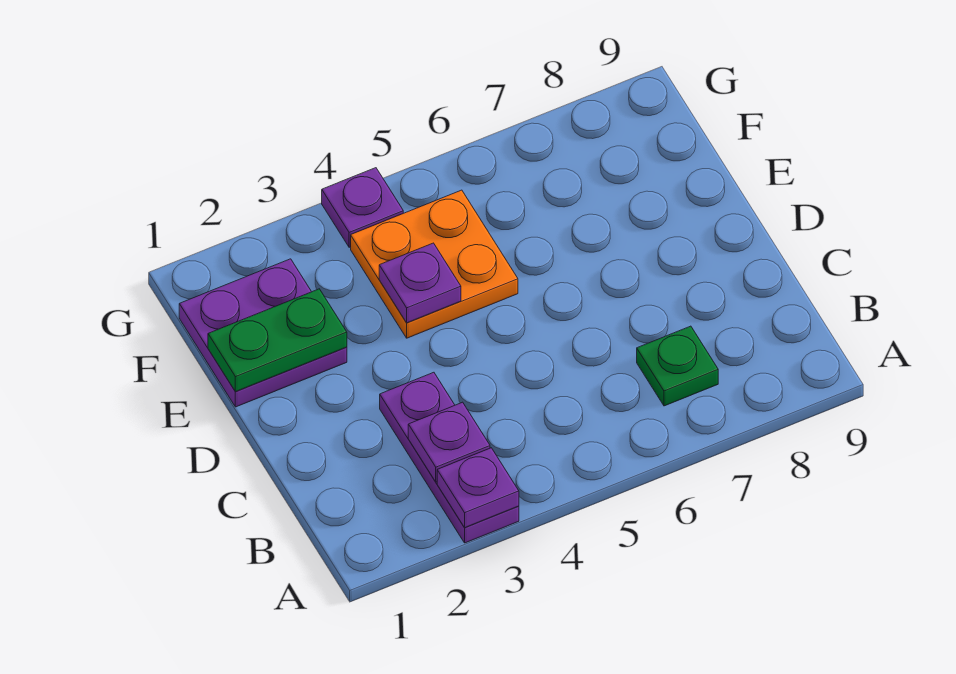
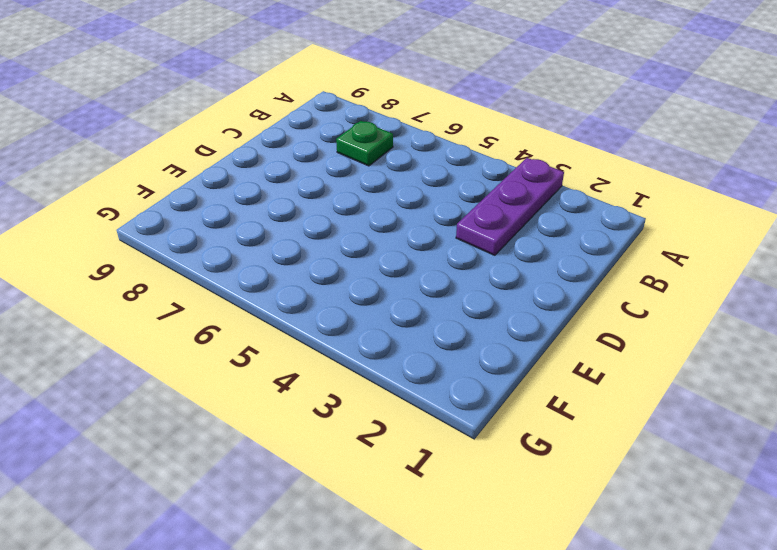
none -> purple 2x2 plate [179,259,347,407]
none -> orange 2x2 plate [351,190,518,338]

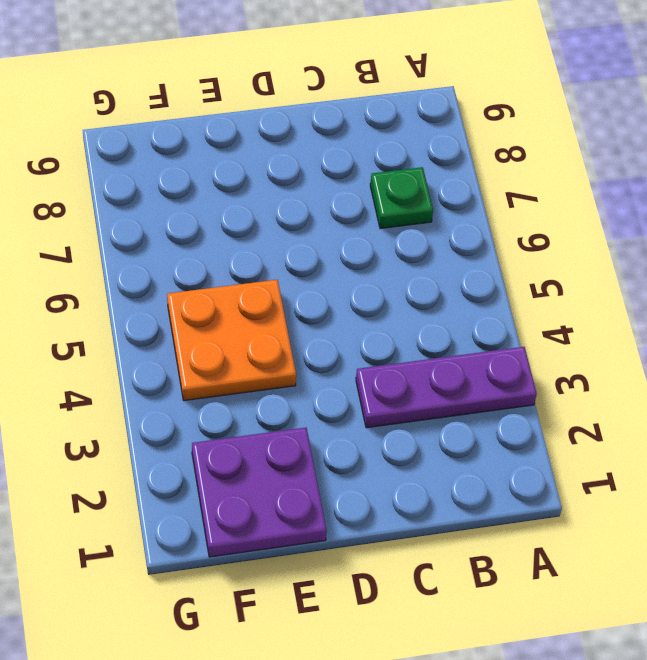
none -> purple 1x1 plate [322,168,403,247]
none -> purple 1x1 plate [437,448,519,527]

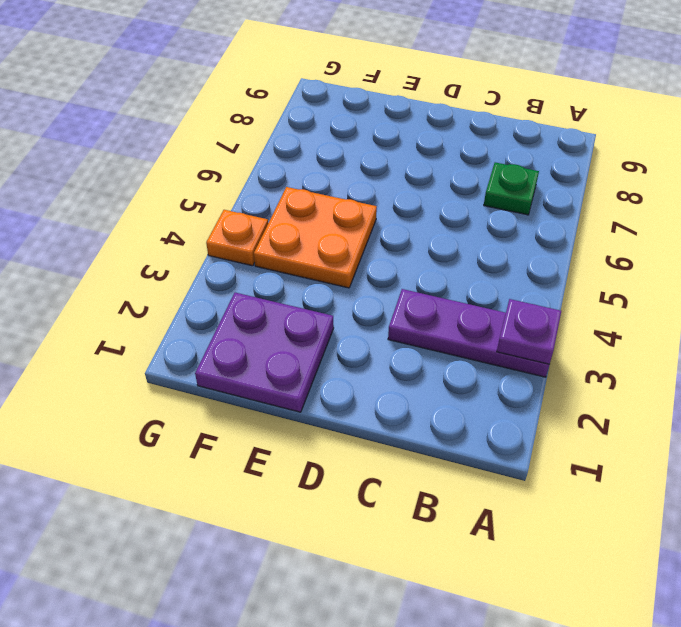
orange 1x1 plate [206,210,268,266] -> purple 1x1 plate [322,168,403,247]
none -> purple 1x1 plate [408,402,490,482]
none -> green 1x2 plate [208,289,347,392]

